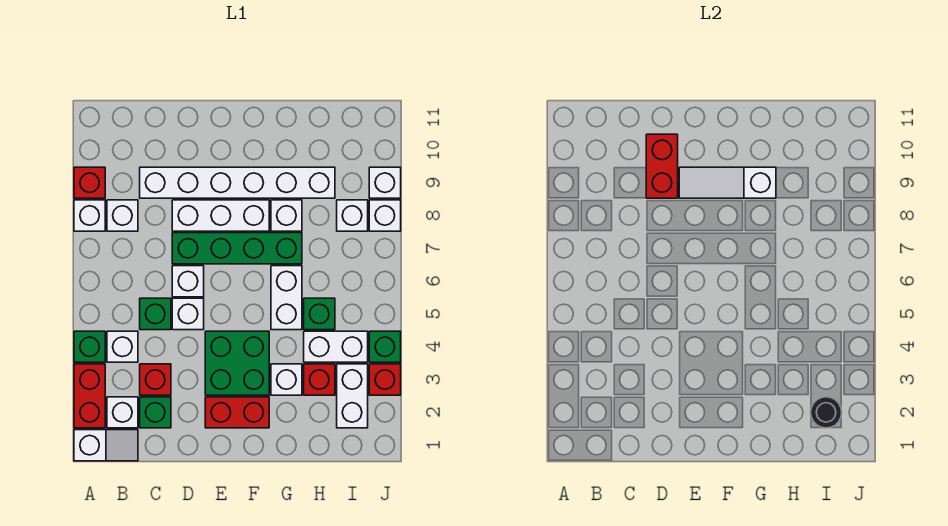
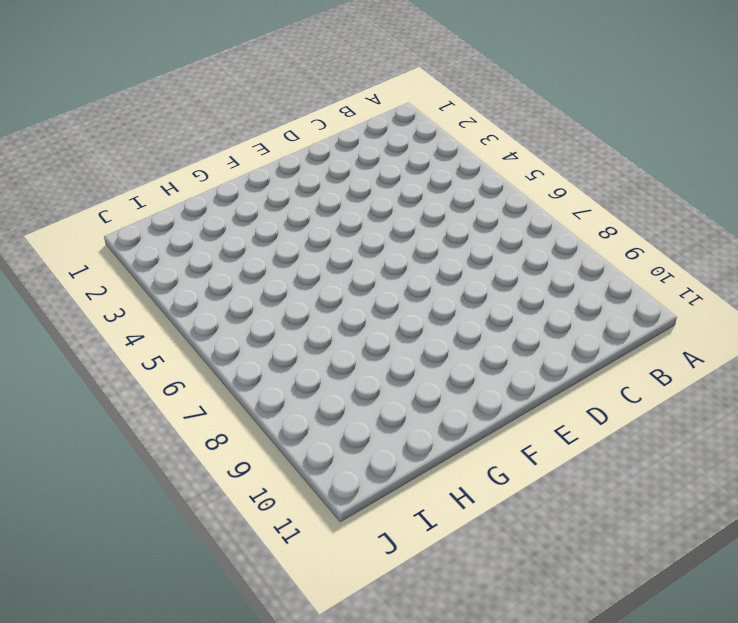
none -> white 1x2 slope [74,430,138,461]
none -> red 1x2 brick [74,364,105,428]
none -> green 1x1 brick [74,331,105,362]
none -> white 1x1 brick [74,200,105,231]

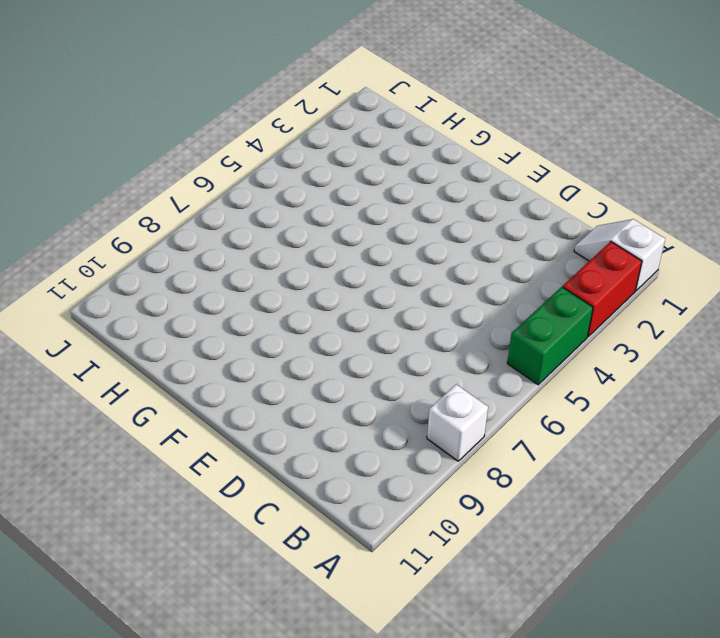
green 1x2 brick [507,287,593,385] -> green 1x1 brick [74,331,105,362]
none -> red 1x1 brick [74,167,105,198]
none -> white 1x1 brick [107,397,138,428]
none -> white 1x1 brick [107,331,138,362]
none -> white 1x1 brick [107,200,138,231]

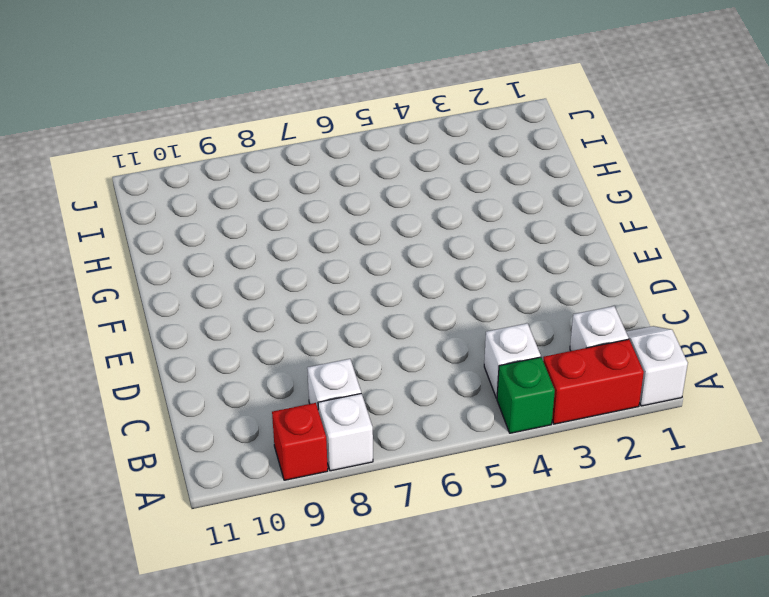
none -> green 1x1 brick [140,397,171,428]
none -> red 1x1 brick [140,364,171,395]
none -> green 1x1 brick [140,298,171,330]
none -> white 1x6 brick [140,167,335,198]

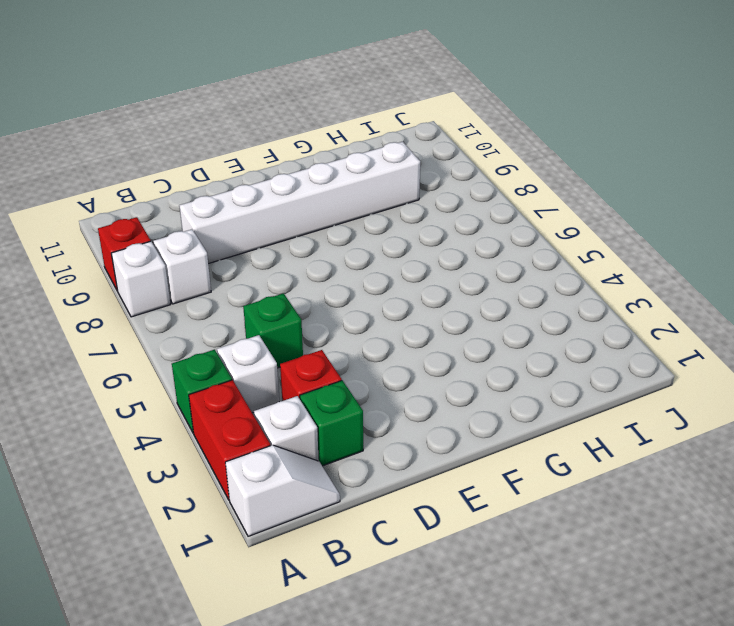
none -> white 1x1 brick [172,298,204,330]
none -> white 1x1 brick [172,266,204,297]
none -> green 1x4 brick [172,233,302,264]
none -> white 1x3 brick [172,200,269,231]

